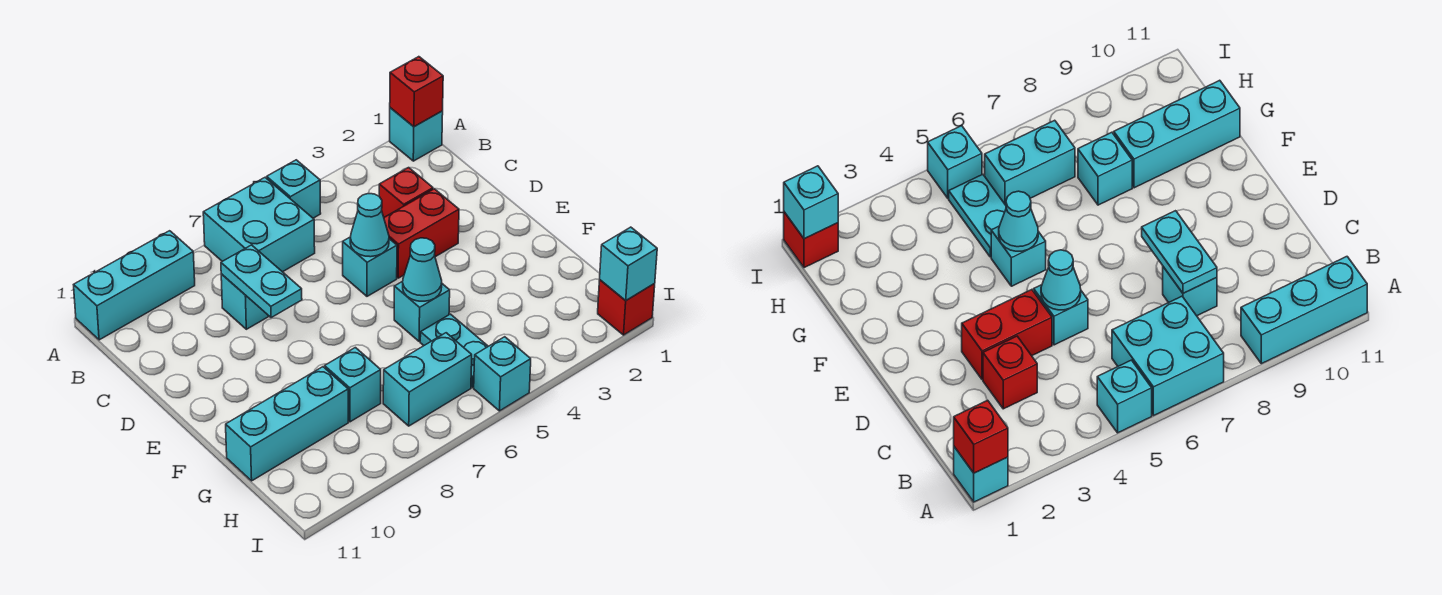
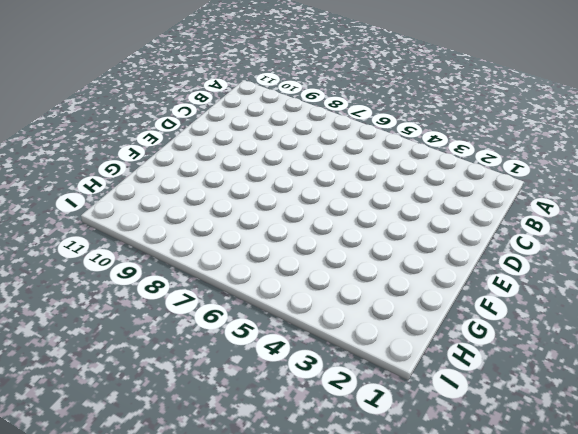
none -> cyan 1x1 brick [390,108,443,161]
none -> cyan 1x1 brick [267,160,321,218]
none -> cyan 2x2 brick [203,178,315,272]

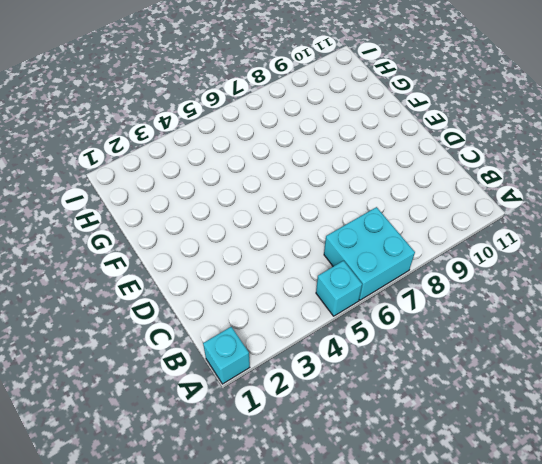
none -> cyan 1x3 brick [74,231,195,340]
none -> red 1x1 brick [379,168,433,217]
none -> cyan 1x1 brick [221,274,269,329]

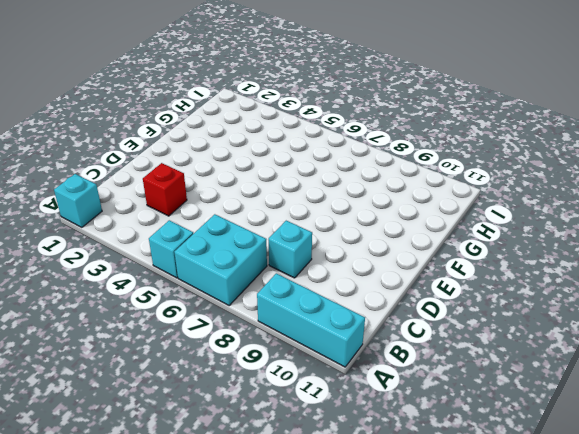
none -> red 1x2 brick [384,189,459,278]
none -> cyan 1x1 brick [343,237,397,296]
none -> cyan 1x1 brick [394,281,450,342]

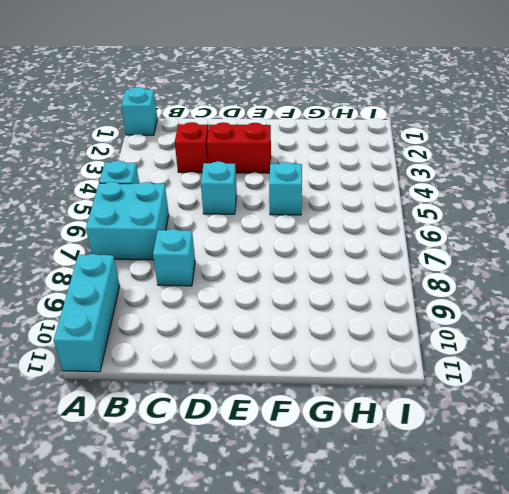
red 1x2 brick [207,122,271,173] -> red 1x2 brick turned to [384,189,459,278]
none -> cyan 1x2 plate [420,314,488,387]
none -> cyan 1x1 brick [325,348,381,422]
none -> cyan 1x3 brick [226,367,348,481]

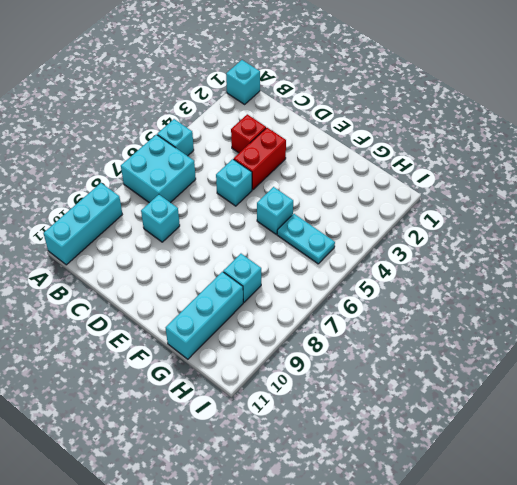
none -> cyan 1x2 brick [383,333,472,426]
none -> red 1x1 brick [598,280,655,335]
none -> cyan 1x1 brick [474,337,531,411]

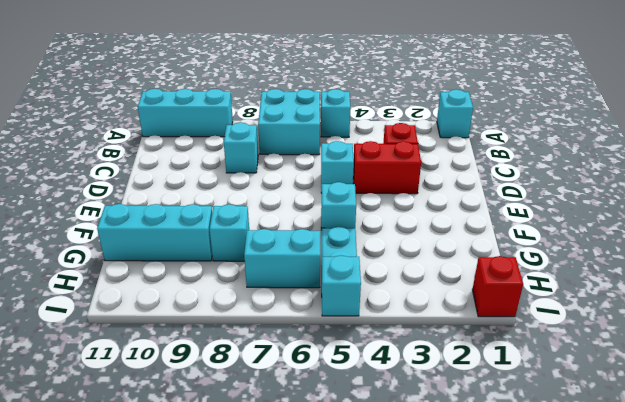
none -> red 1x1 brick [390,57,443,127]
none -> cyan 1x2 plate [221,245,302,318]
none -> cyan 1x1 cone [350,194,389,257]

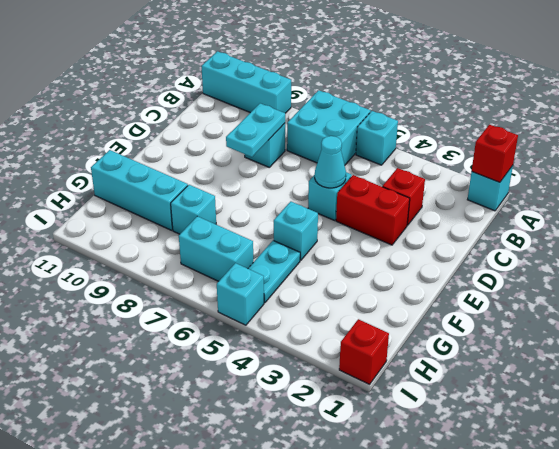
none -> cyan 1x1 cone [403,238,442,301]
none -> cyan 1x1 brick [600,227,657,301]

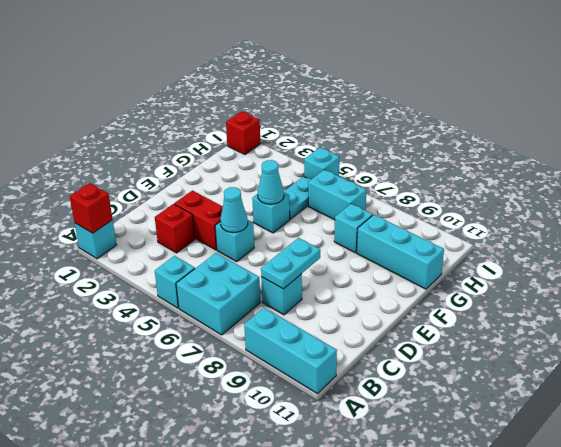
none -> cyan 1x1 brick [600,227,657,301]

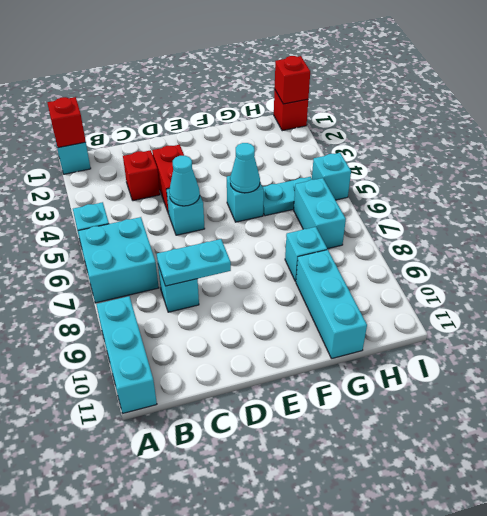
red 1x1 brick [275,56,310,104] -> cyan 1x1 brick [600,227,657,301]

